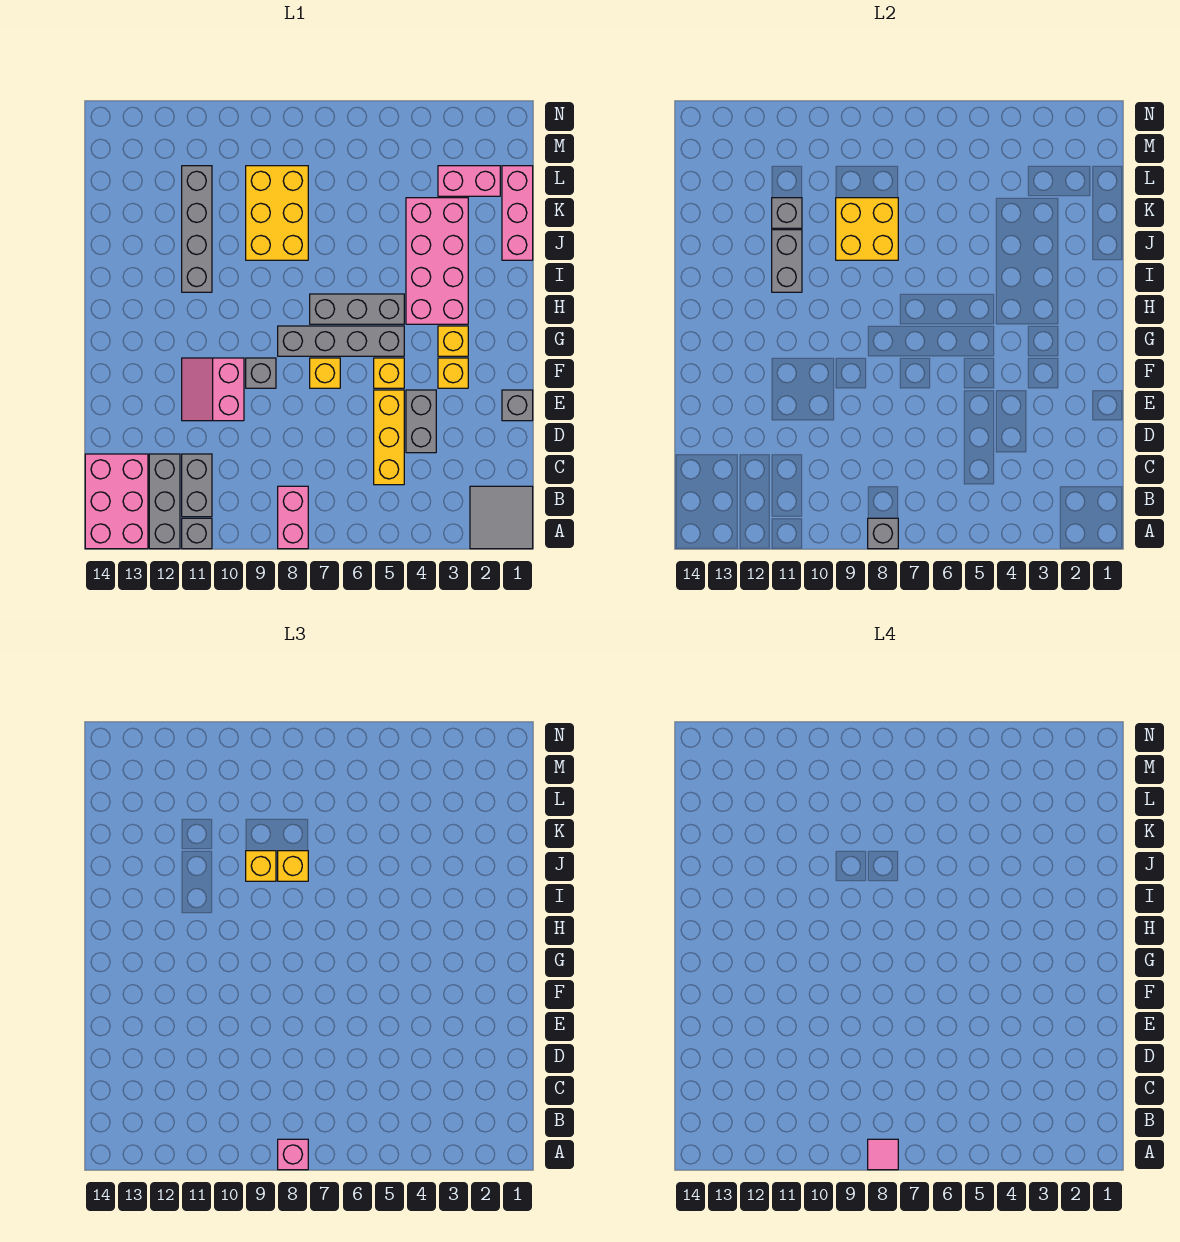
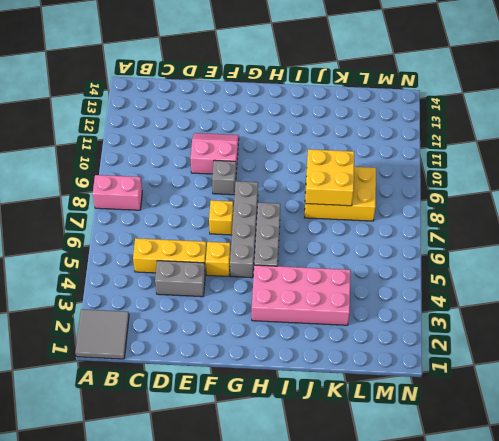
none -> grey 1x1 brick [182,518,212,549]
none -> grey 1x3 brick [149,454,180,549]
none -> pink 2x3 brick [85,454,148,549]
none -> grey 1x2 brick [182,454,212,517]

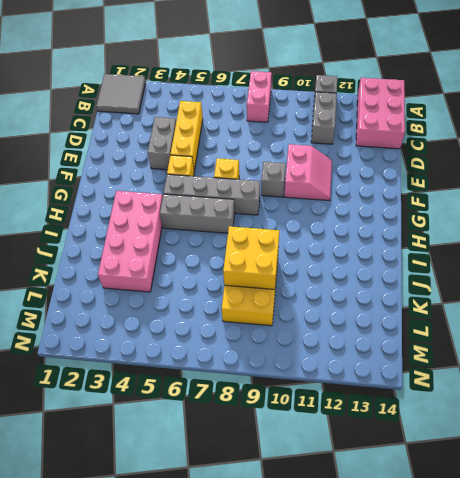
none -> grey 1x3 brick [149,454,180,549]
none -> grey 1x1 brick [502,390,533,421]
none -> yellow 1x1 brick [438,358,468,388]
none -> yellow 1x1 brick [438,326,468,356]

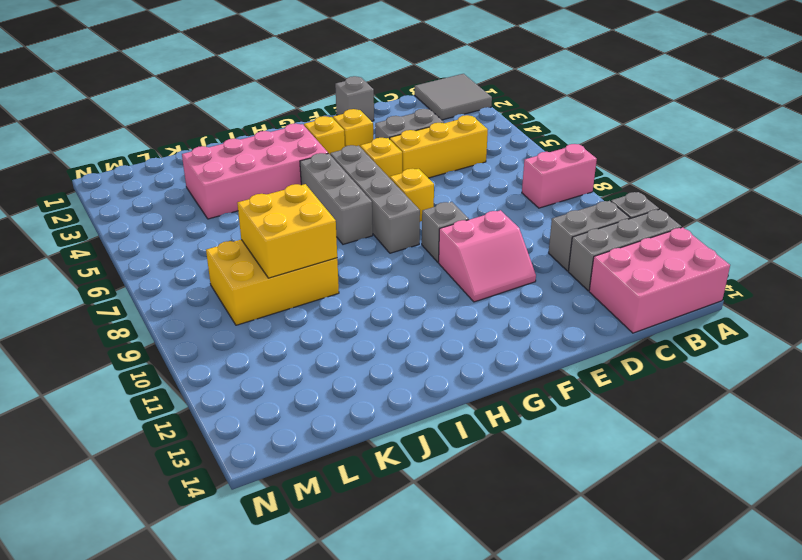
none -> grey 1x4 brick [182,166,212,292]
none -> pink 1x3 brick [502,166,533,260]
none -> pink 1x2 brick [438,166,500,196]
none -> grey 1x1 brick [868,518,898,549]

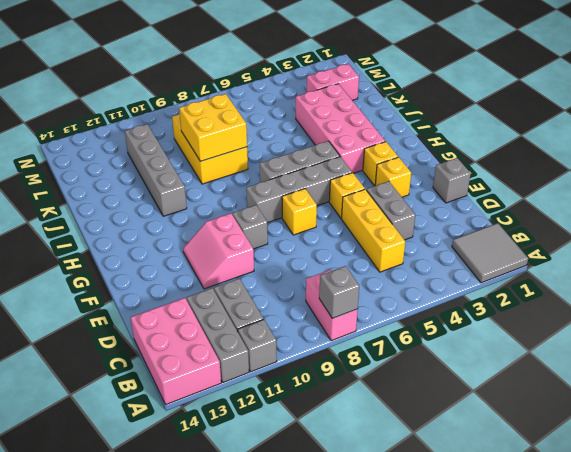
none -> pink 1x3 brick [502,166,533,260]
none -> grey 1x2 brick [772,230,802,292]
none -> grey 1x1 brick [772,198,802,228]
none -> pink 1x1 brick [278,1139,308,1170]

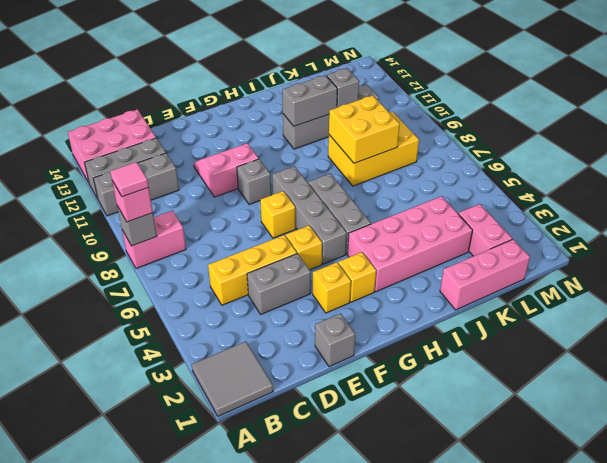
none -> yellow 1x1 brick [278,851,308,881]
none -> yellow 1x1 brick [246,851,276,881]

